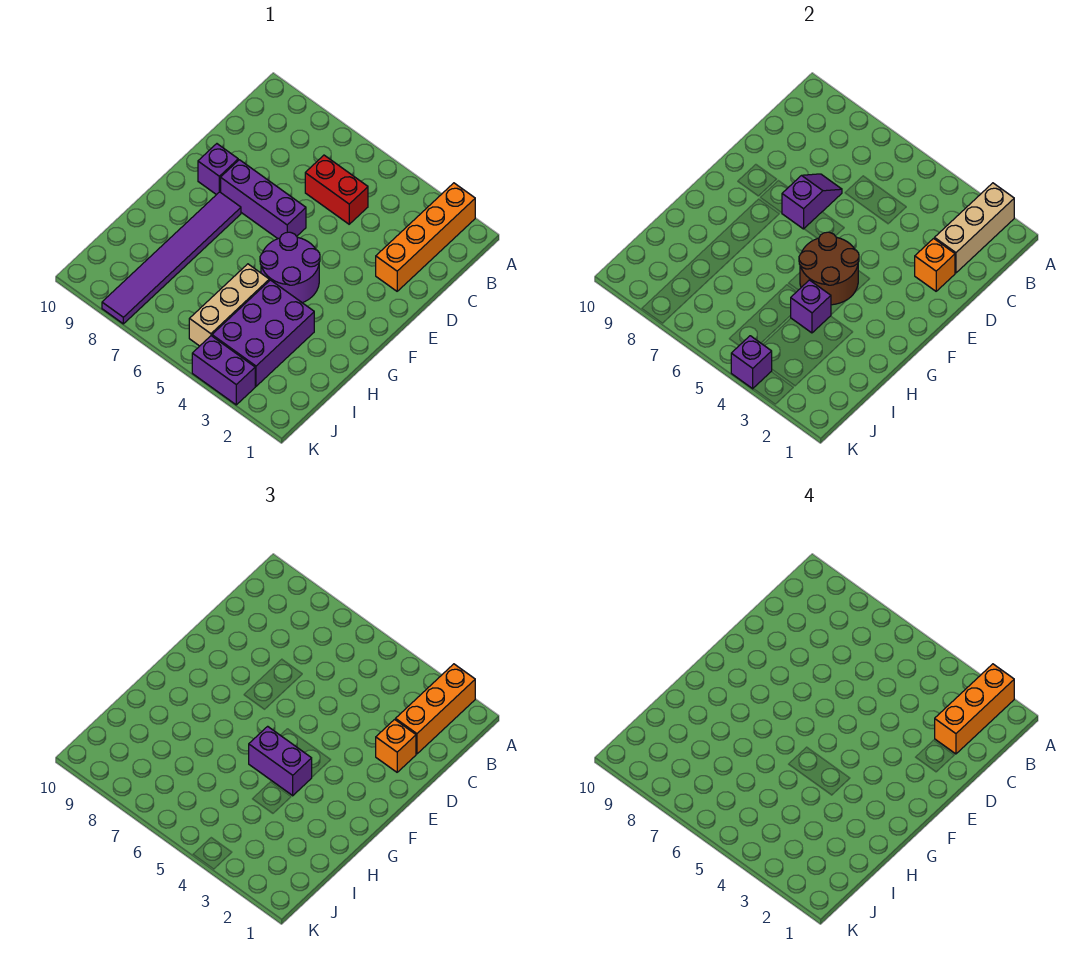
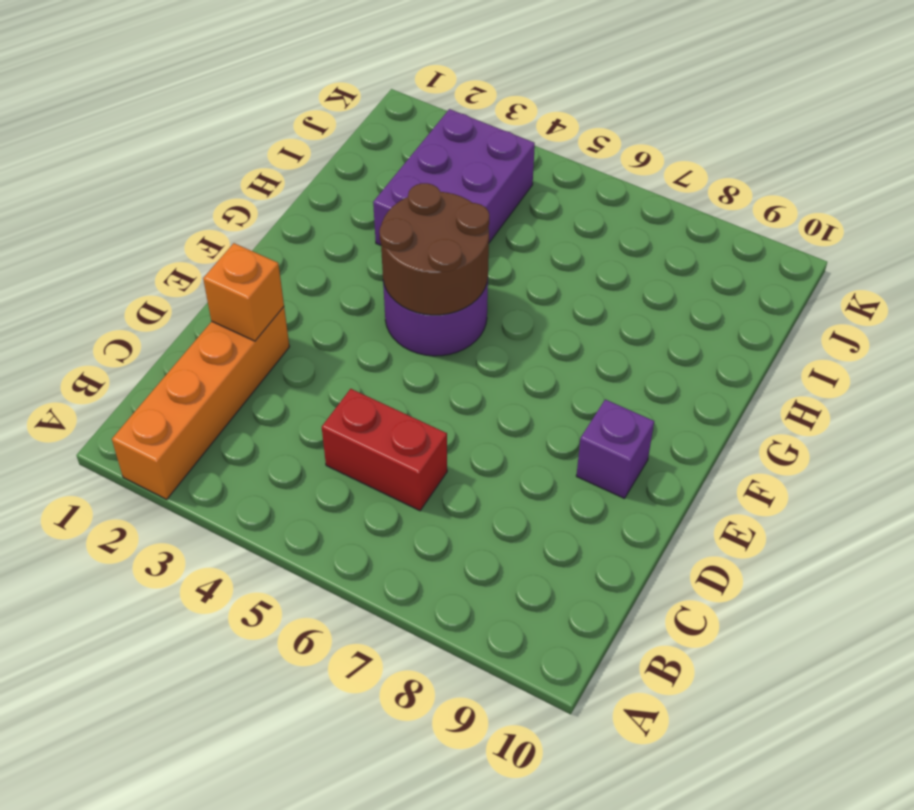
none -> purple 1x3 brick [221,160,306,239]
none -> purple 1x6 tile [102,192,241,324]
none -> tan 1x3 brick [189,264,269,346]

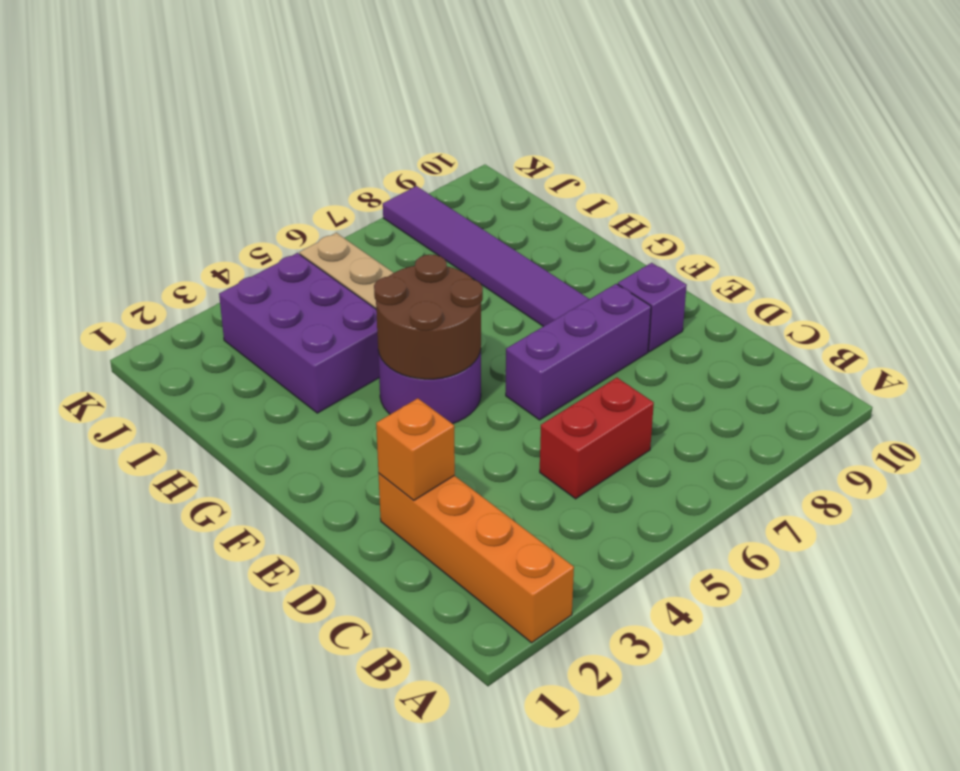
none -> purple 1x2 brick [192,336,255,405]
none -> tan 1x3 brick [935,183,1014,273]
none -> purple 1x2 slope [782,174,842,229]

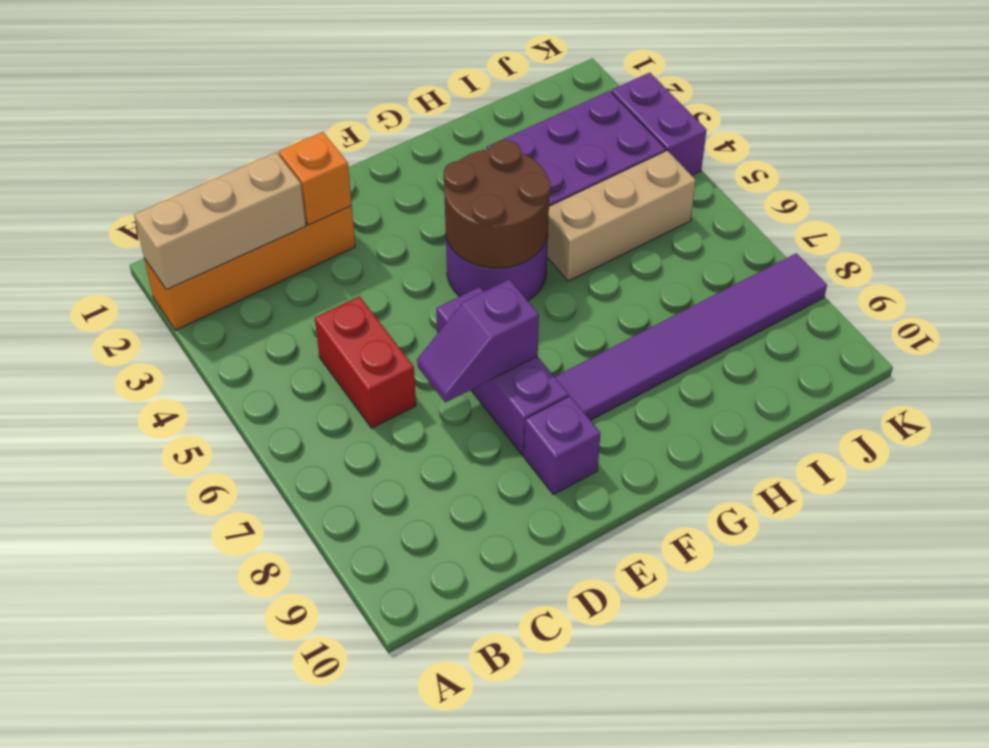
none -> purple 1x1 brick [790,280,831,333]
none -> purple 1x1 brick [731,336,772,389]
none -> orange 1x3 brick [396,664,475,754]

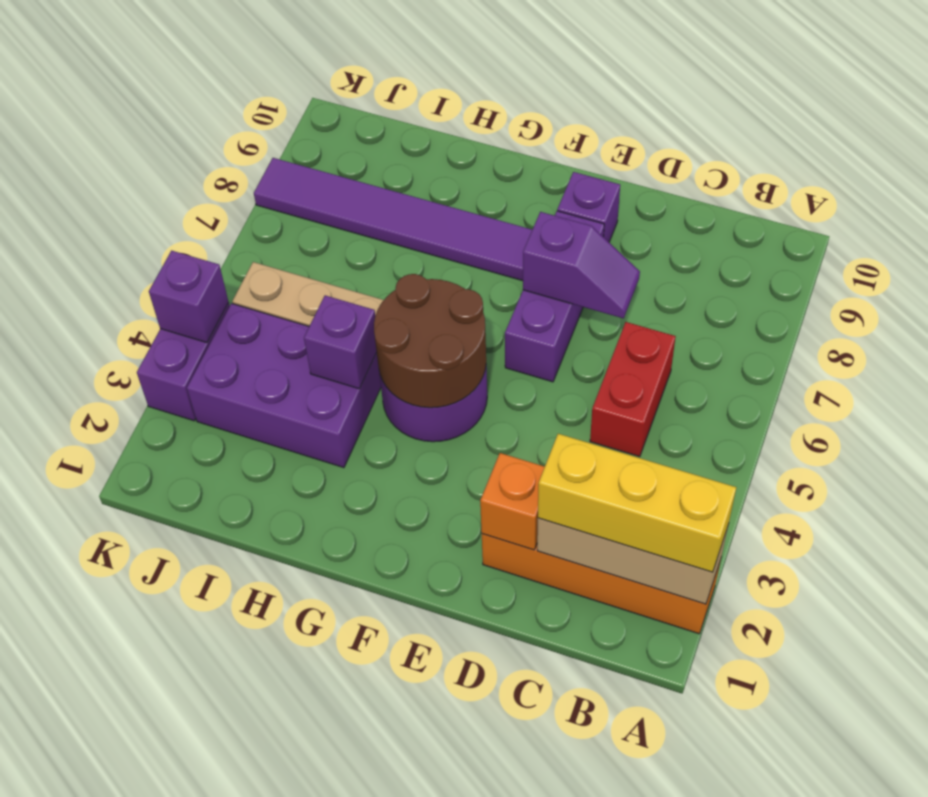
yellow 1x3 brick [538,434,736,572] -> orange 1x3 brick [396,664,475,754]
none -> orange 1x1 brick [376,719,416,772]
none -> purple 1x2 brick [249,726,312,796]
none -> orange 1x3 brick [935,664,1014,754]

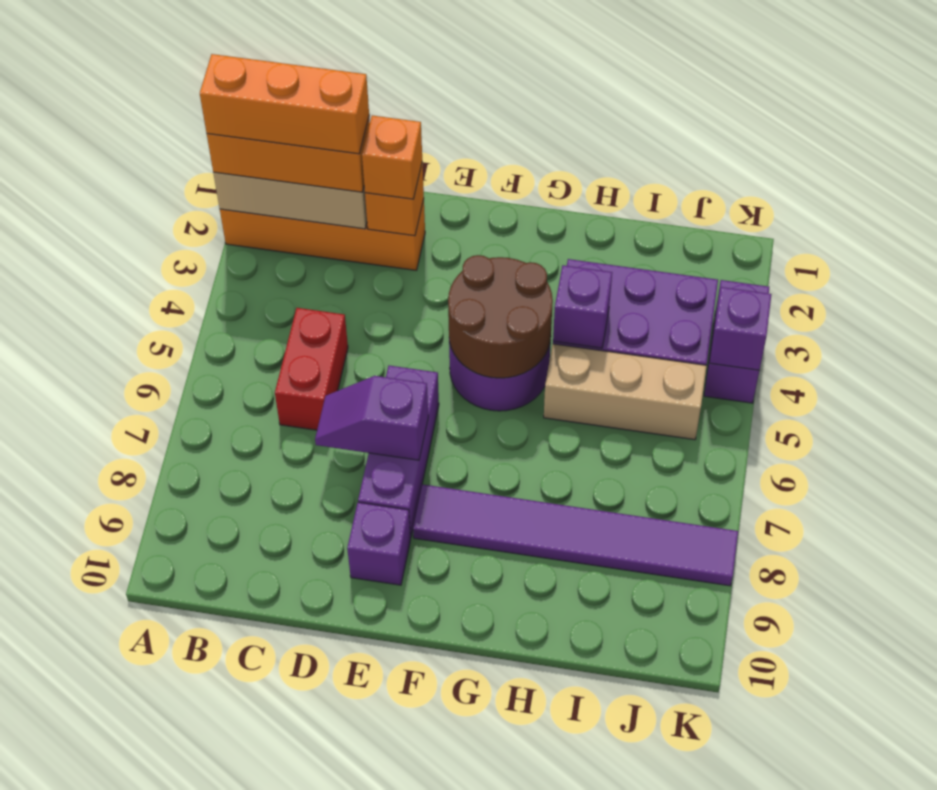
none -> purple 1x2 brick [249,726,312,796]

